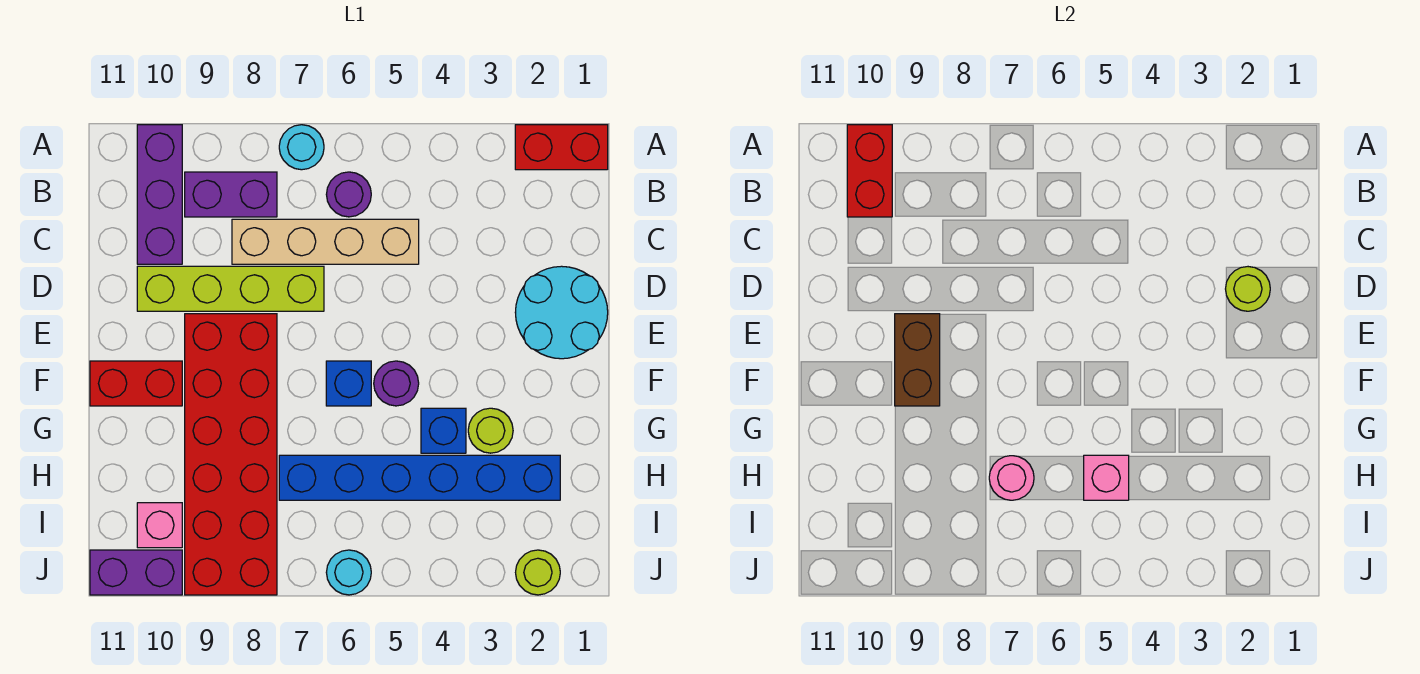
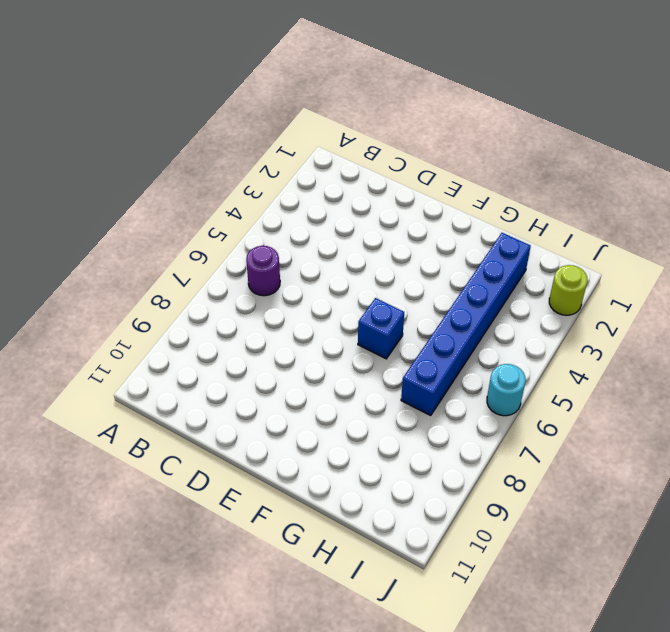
none -> red 1x2 brick [515,125,608,170]
none -> cyan 1x1 round brick [279,125,324,170]
none -> purple 1x3 brick [137,125,182,264]

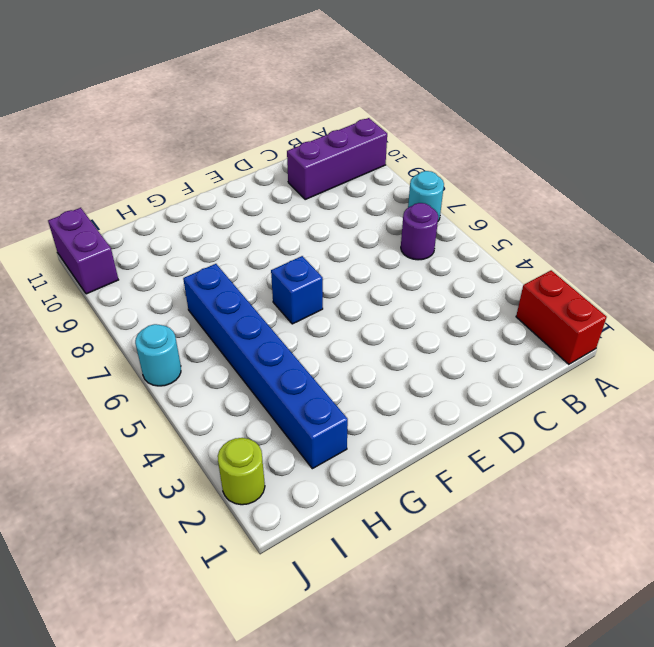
none -> purple 1x2 brick [185,172,277,217]
none -> tan 1x4 brick [232,219,419,264]
none -> cyan 2x2 round brick [515,266,608,359]

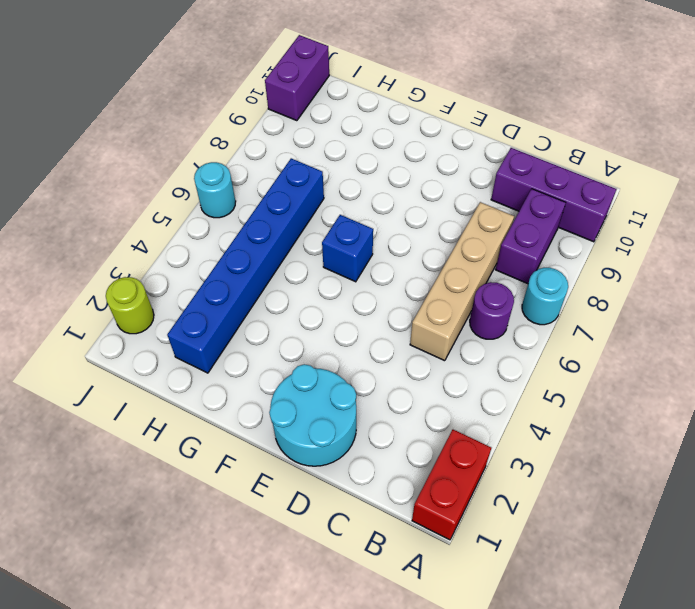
none -> lime 1x4 brick [137,266,324,311]
none -> red 2x6 brick [185,314,277,595]
none -> purple 1x1 round brick [374,361,419,406]

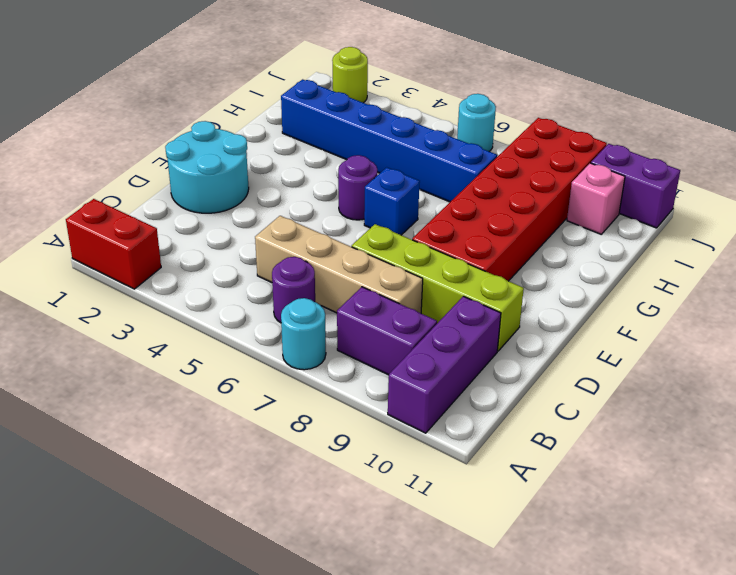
none -> red 1x2 brick [90,361,182,406]
none -> lime 1x1 round brick [468,408,513,453]
none -> blue 1x1 brick [421,408,466,453]

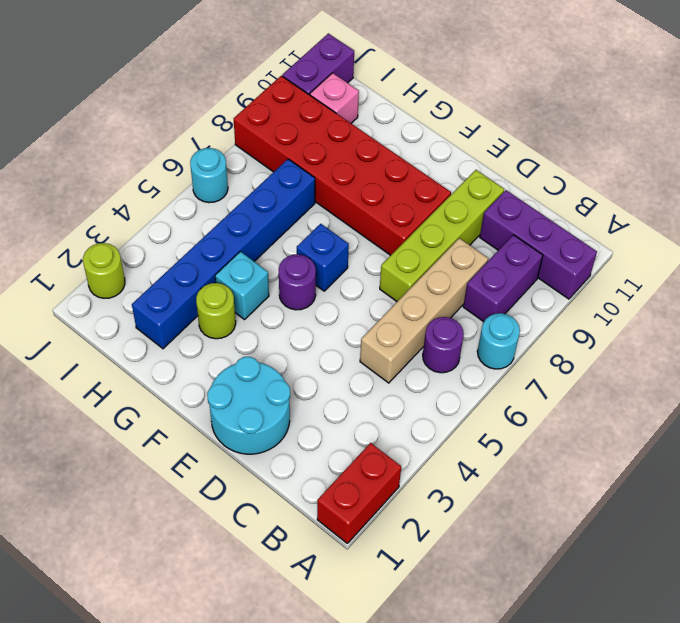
cyan 1x1 brick [215,251,269,320] -> blue 1x1 brick [421,408,466,453]
none -> red 1x2 brick [90,361,182,406]
none -> red 1x2 brick [847,125,892,217]
none -> lime 1x1 round brick [1226,267,1270,311]

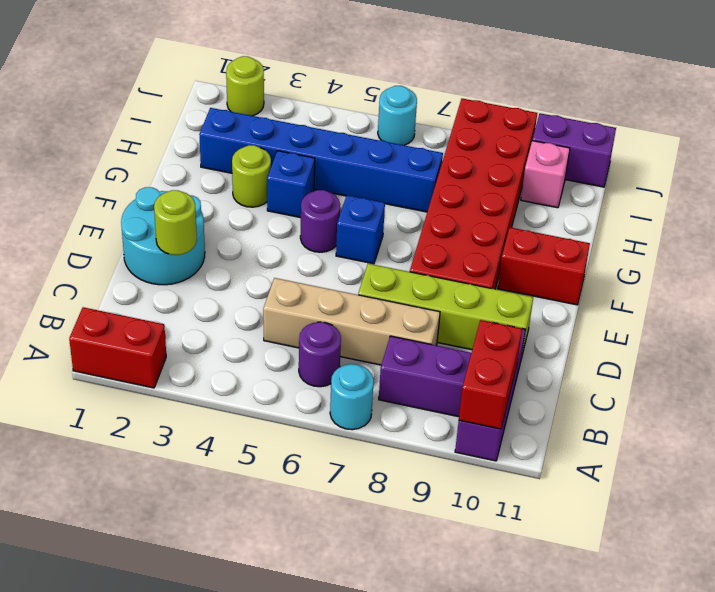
none -> brown 1x2 brick [895,314,940,406]
none -> pink 1x1 brick [1084,455,1129,500]
none -> pink 1x1 round brick [989,456,1034,500]

